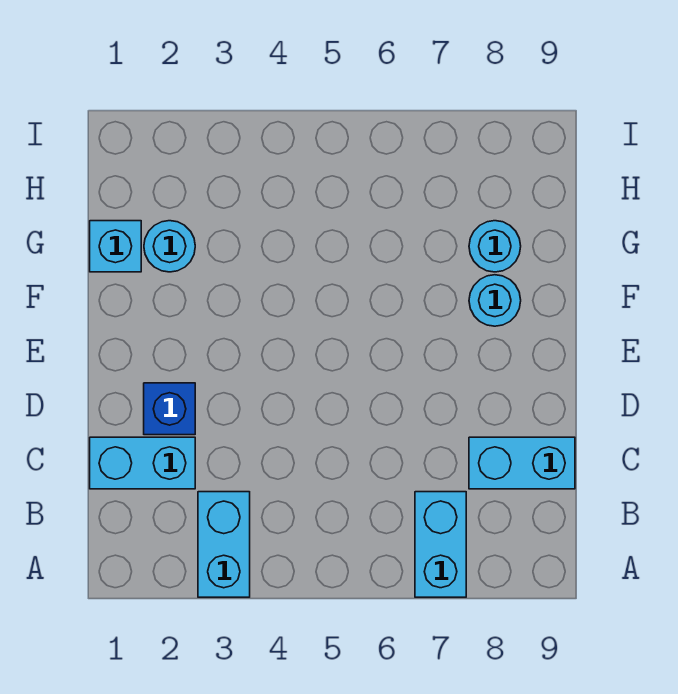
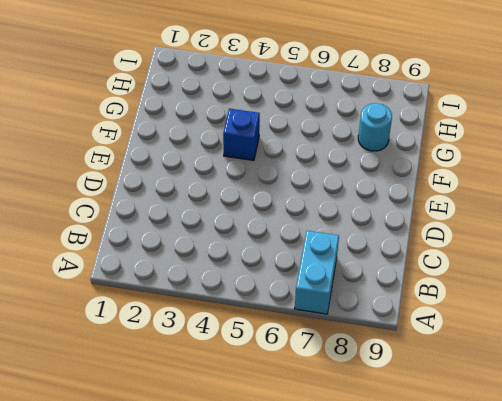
blue 1x1 brick [223,109,260,160] -> blue 1x1 brick moved to [144,383,195,435]
none -> cyan 1x2 brick [198,492,250,597]
none -> cyan 1x2 brick [90,437,195,489]

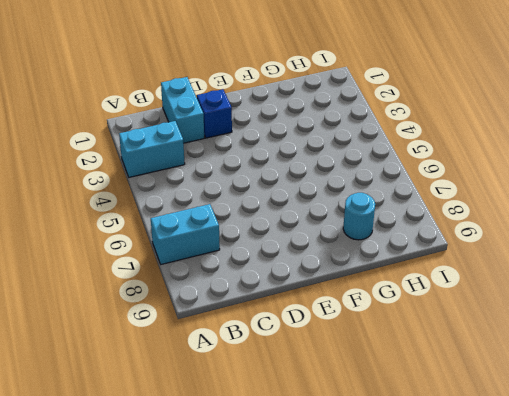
none -> cyan 1x2 brick [469,437,575,489]
none -> cyan 1x1 round brick [469,275,521,326]

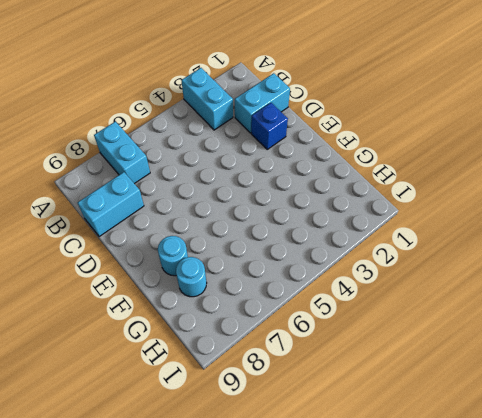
none -> cyan 1x1 brick [90,221,141,272]
none -> cyan 1x1 round brick [144,221,195,272]

